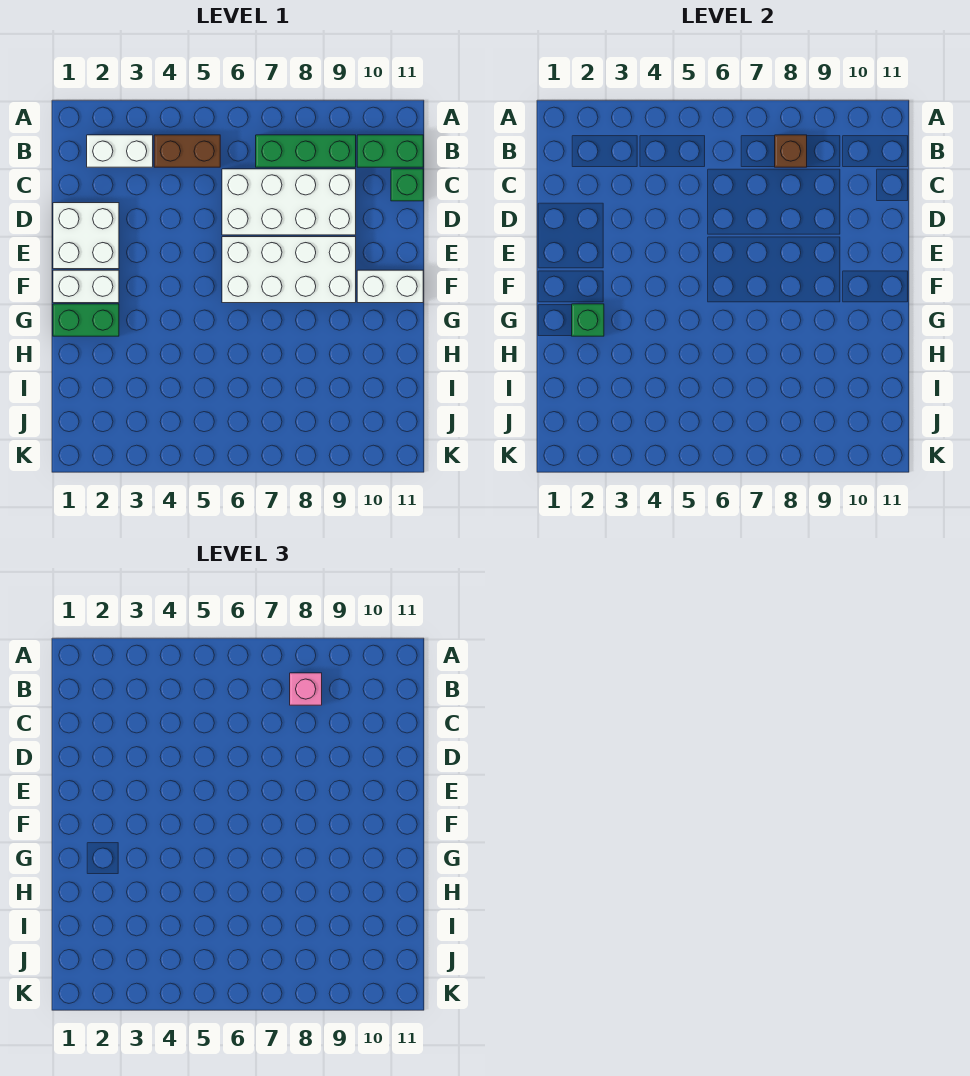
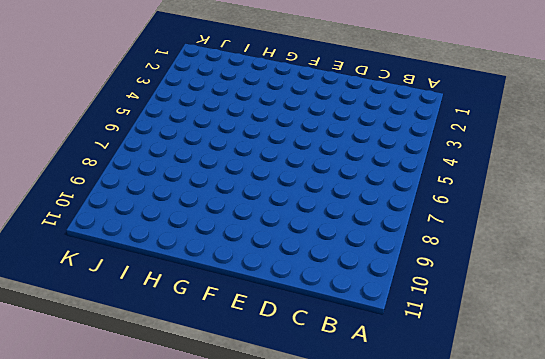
none -> white 1x2 brick [87,135,153,167]
none -> brown 1x2 brick [154,135,220,167]
none -> green 1x3 brick [256,135,356,167]

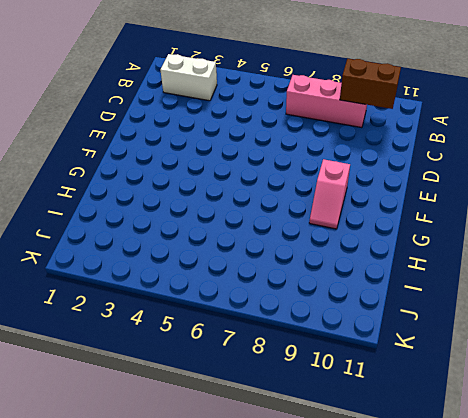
pink 1x3 brick [286,75,367,128] -> green 1x3 brick [256,135,356,167]
brown 1x2 brick [340,59,401,109] -> brown 1x2 brick moved to [154,135,220,167]
pink 1x2 slope [309,159,350,229] -> white 2x4 brick [222,237,356,303]
none -> green 1x2 brick [357,135,423,167]
none -> white 2x4 brick [222,169,356,235]
none -> green 1x1 brick [391,169,423,201]

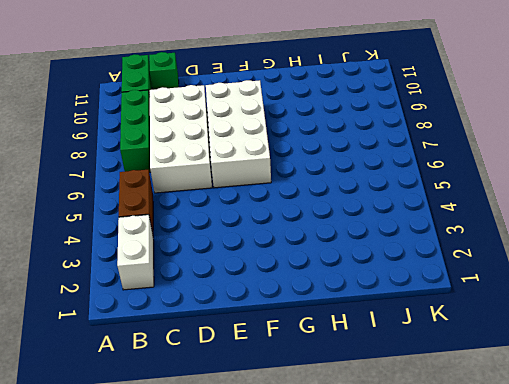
none -> white 2x2 brick [53,203,119,269]
none -> white 1x2 brick [53,270,119,303]
none -> white 1x2 brick [357,270,423,303]

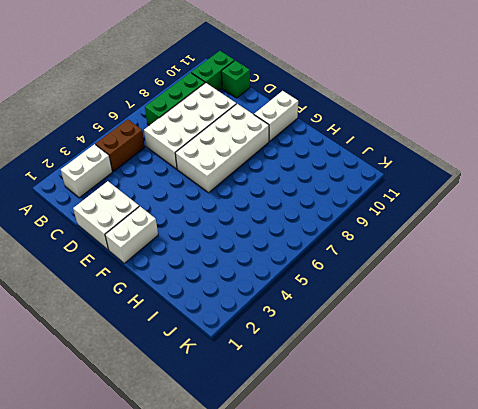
none -> green 1x2 brick [53,304,119,336]
none -> brown 1x1 brick [775,135,807,167]
none -> green 1x1 brick [572,304,604,336]

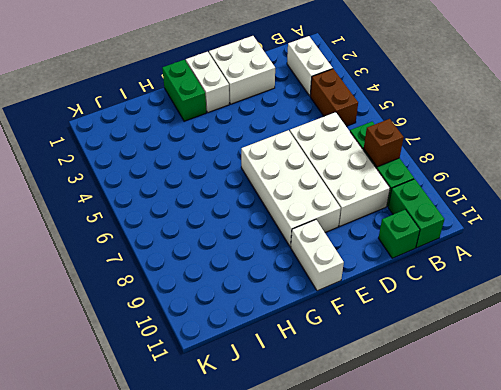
none -> green 1x1 brick [572,304,604,336]
none -> pink 1x1 brick [290,673,322,705]

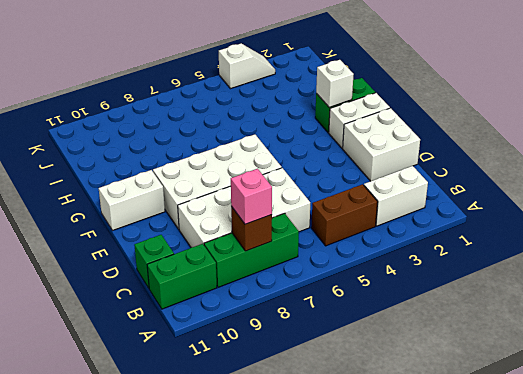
white 1x1 brick [316,60,354,107] -> green 1x1 brick [572,304,604,336]
white 1x2 slope [219,44,275,89] -> none

